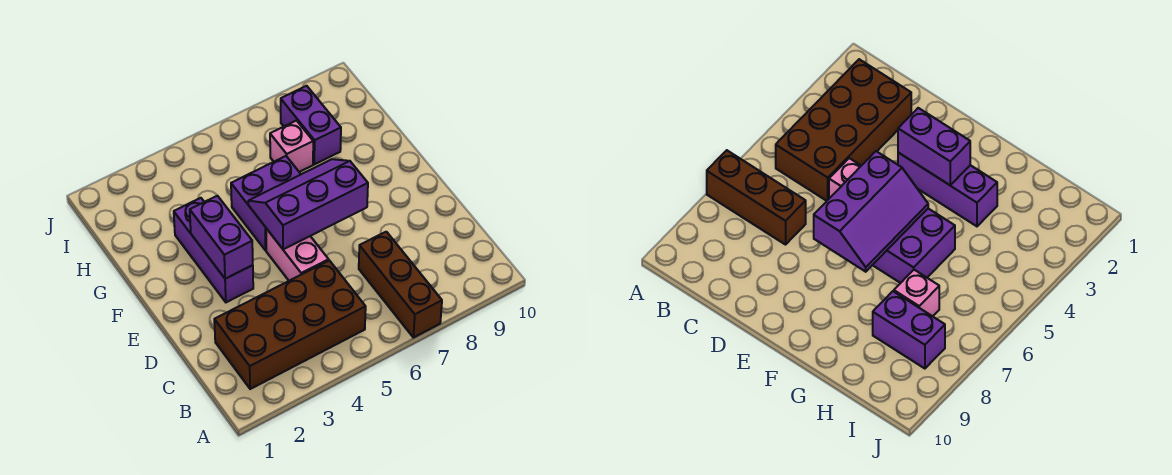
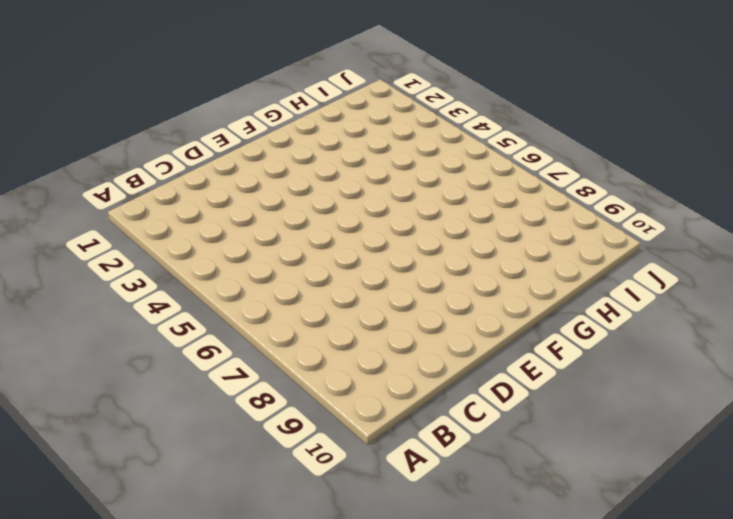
none -> brown 1x3 brick [359,232,442,338]
none -> brown 2x4 brick [214,261,366,389]

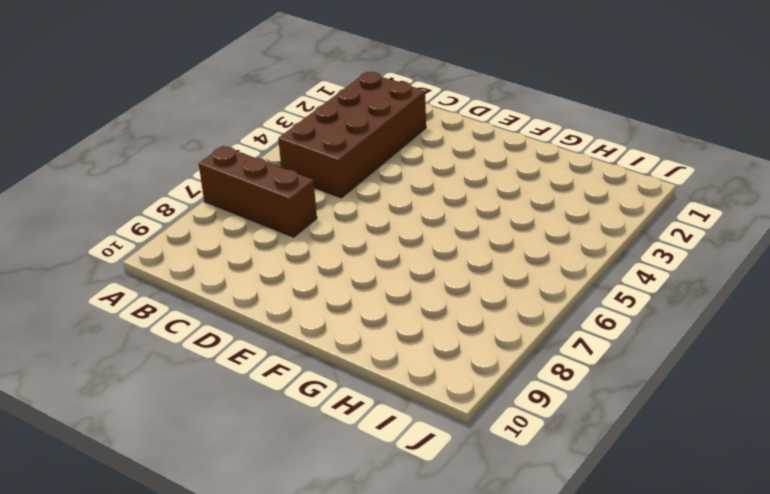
none -> pink 1x2 brick [266,228,329,281]
none -> purple 1x3 brick [174,198,253,302]

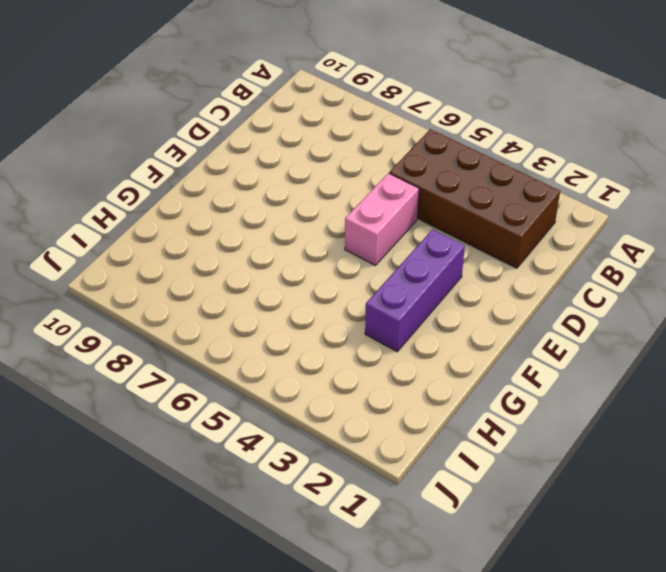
none -> brown 1x3 brick [359,232,442,338]
none -> purple 2x2 brick [231,156,301,250]

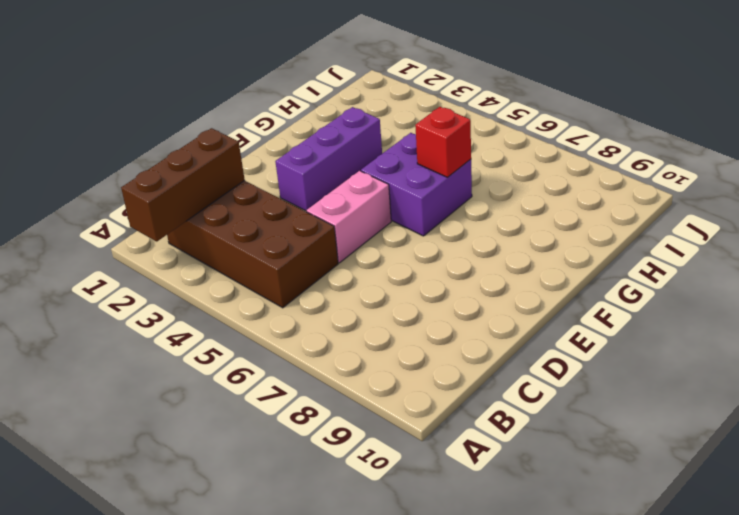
brown 1x3 brick [121,128,245,241] -> brown 1x3 brick moved to [359,232,442,338]
red 1x1 brick [415,107,471,177] -> none
none -> pink 1x1 brick [270,121,313,172]
none -> purple 1x2 brick [281,86,341,164]

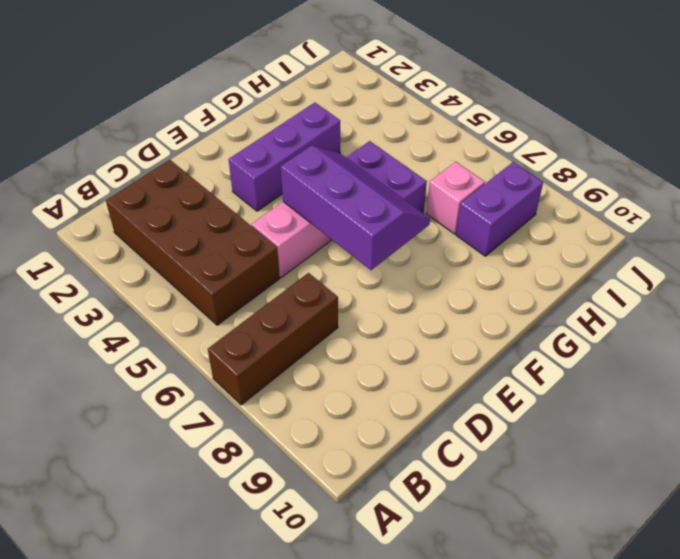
none -> purple 1x2 brick [190,196,253,279]

